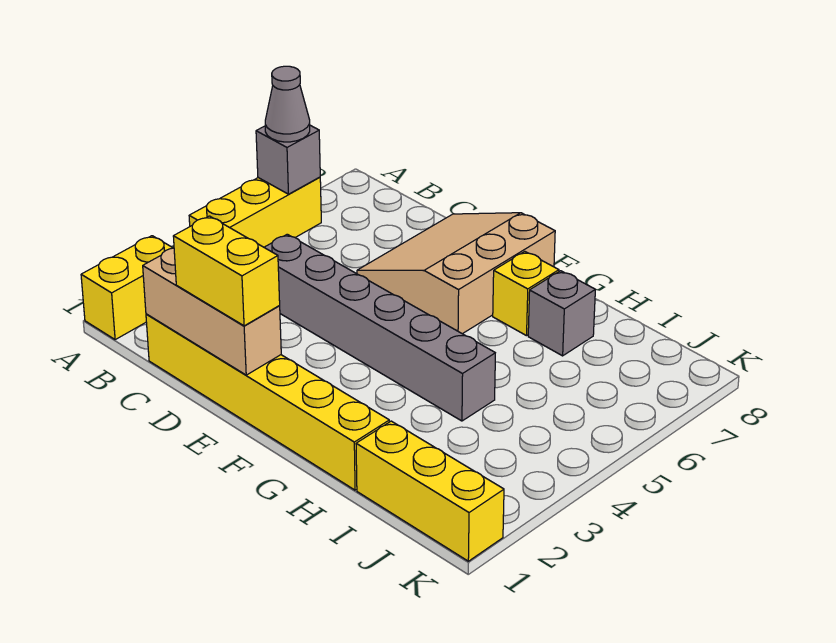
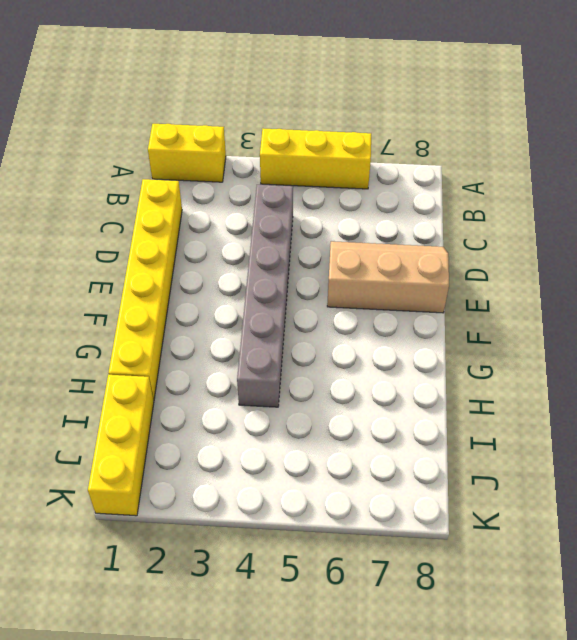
tan 2x3 slope [327,241,449,313] -> tan 3x3 slope [357,213,555,334]
none -> yellow 1x1 brick [493,251,559,336]
none -> grey 1x1 brick [528,271,595,356]
none -> grey 1x1 brick [256,125,320,194]

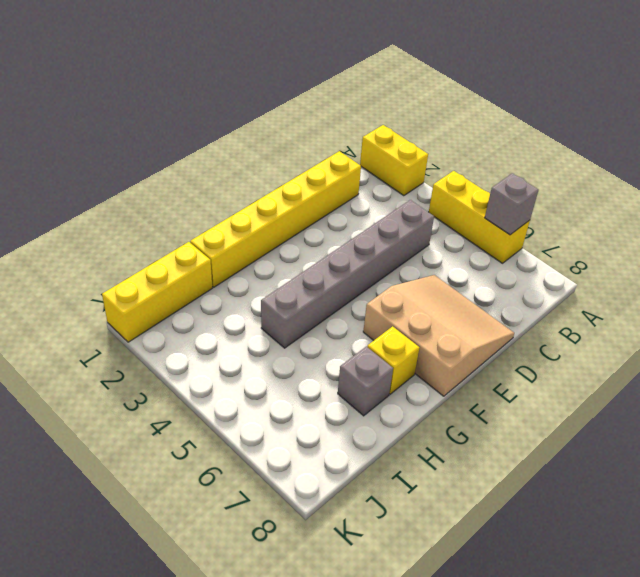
none -> tan 1x3 brick [143,248,281,375]
none -> grey 1x1 cone [265,66,310,142]
none -> yellow 1x2 brick [173,216,280,326]

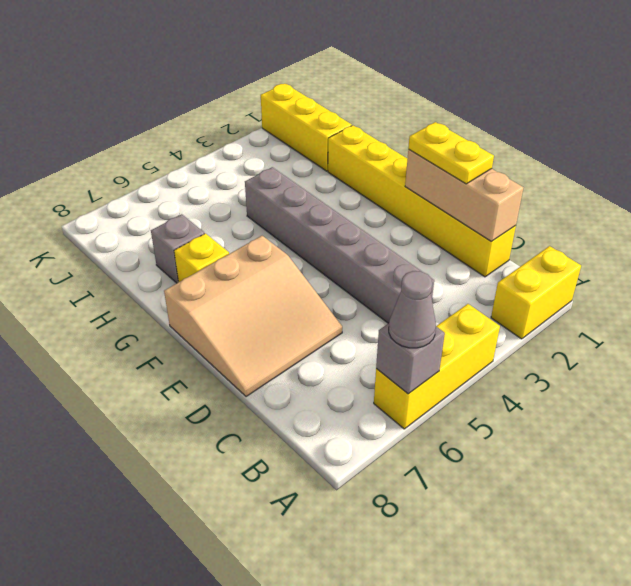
yellow 1x2 plate [408,122,494,184] -> yellow 1x2 brick [173,216,280,326]

